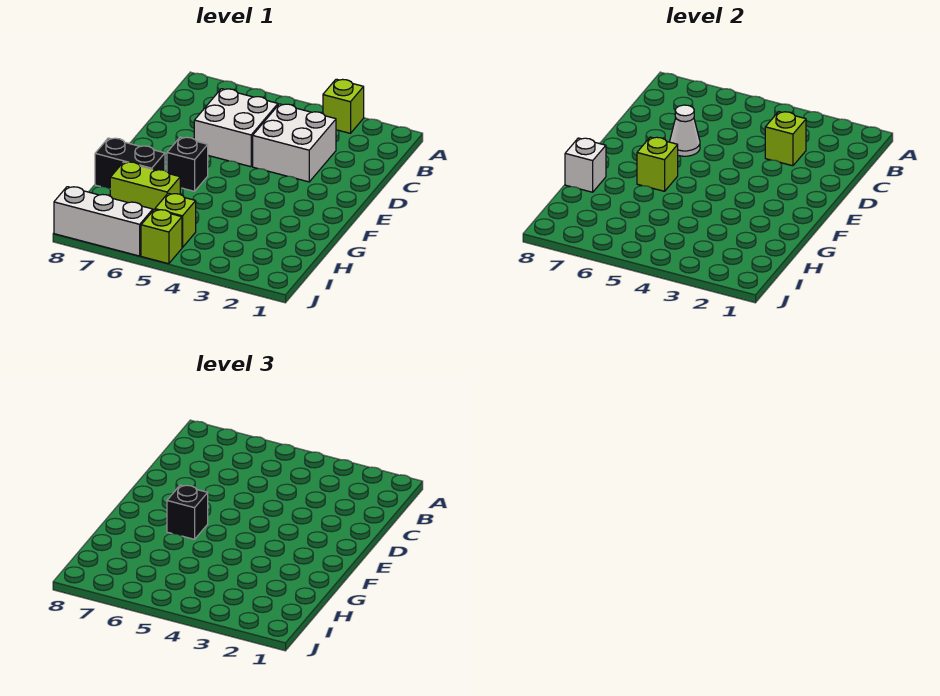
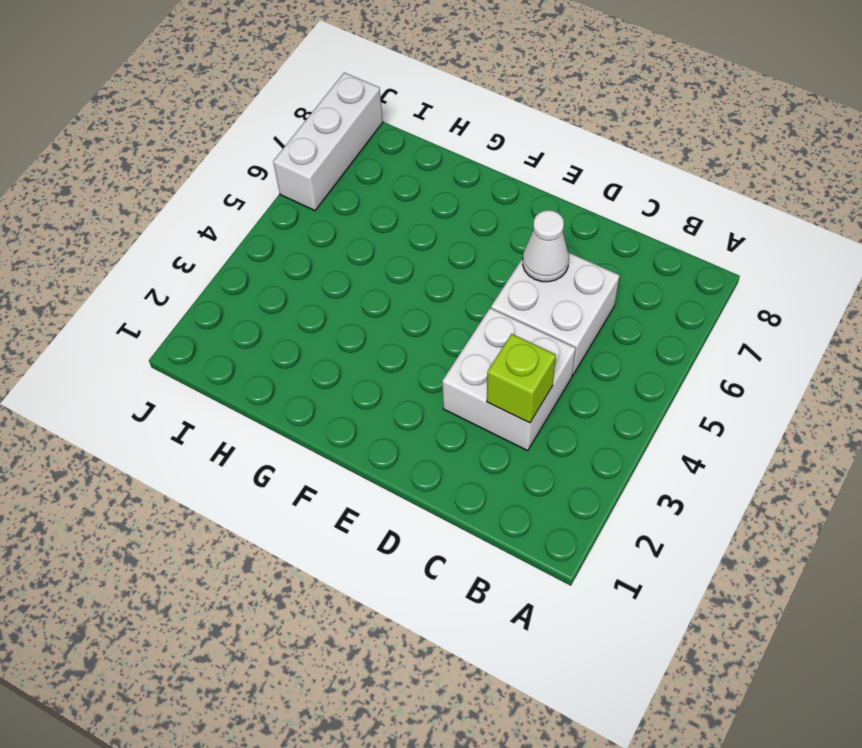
none -> lime 1x1 brick [323,79,364,133]
none -> black 1x1 brick [167,137,208,191]
none -> black 1x2 brick [95,138,165,189]

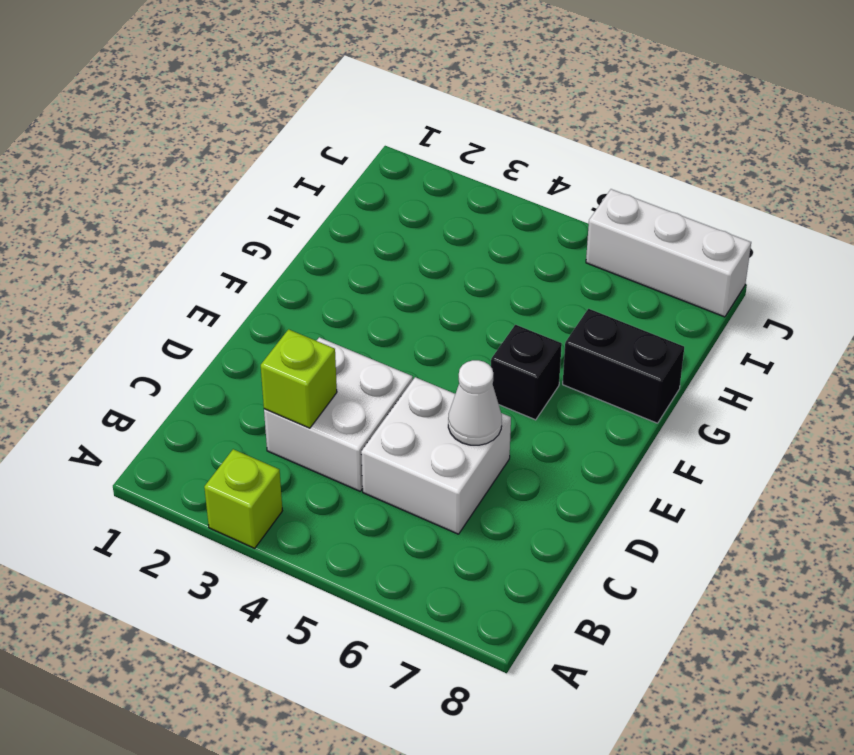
none -> lime 1x2 brick [110,162,180,210]
none -> lime 1x1 brick [155,193,196,248]
none -> lime 1x1 brick [141,209,182,264]

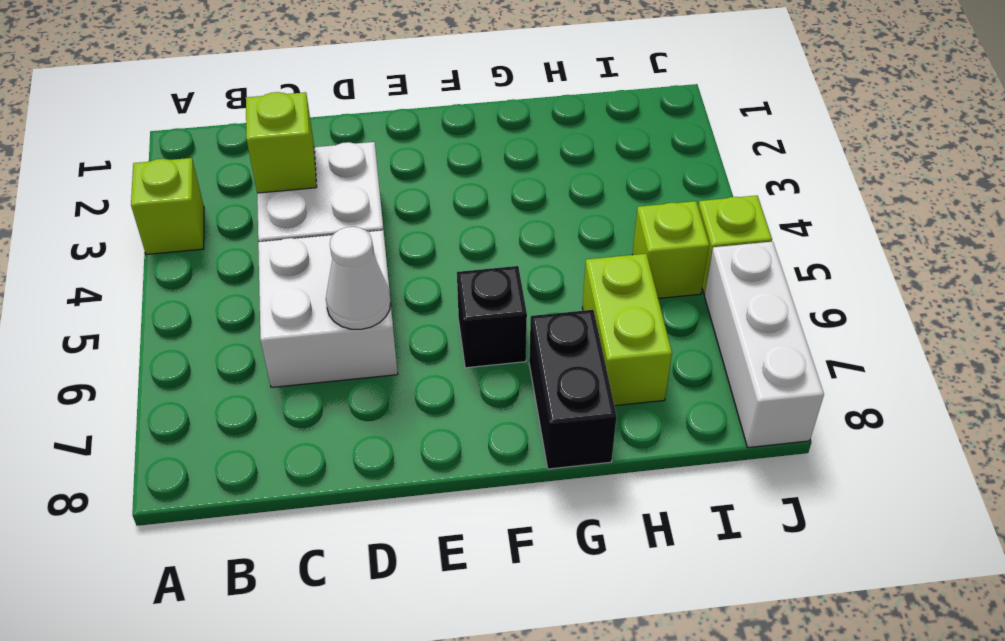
none -> lime 1x1 brick [637,137,678,191]
none -> white 1x1 brick [565,138,606,192]
none -> black 1x1 brick [167,485,208,539]

